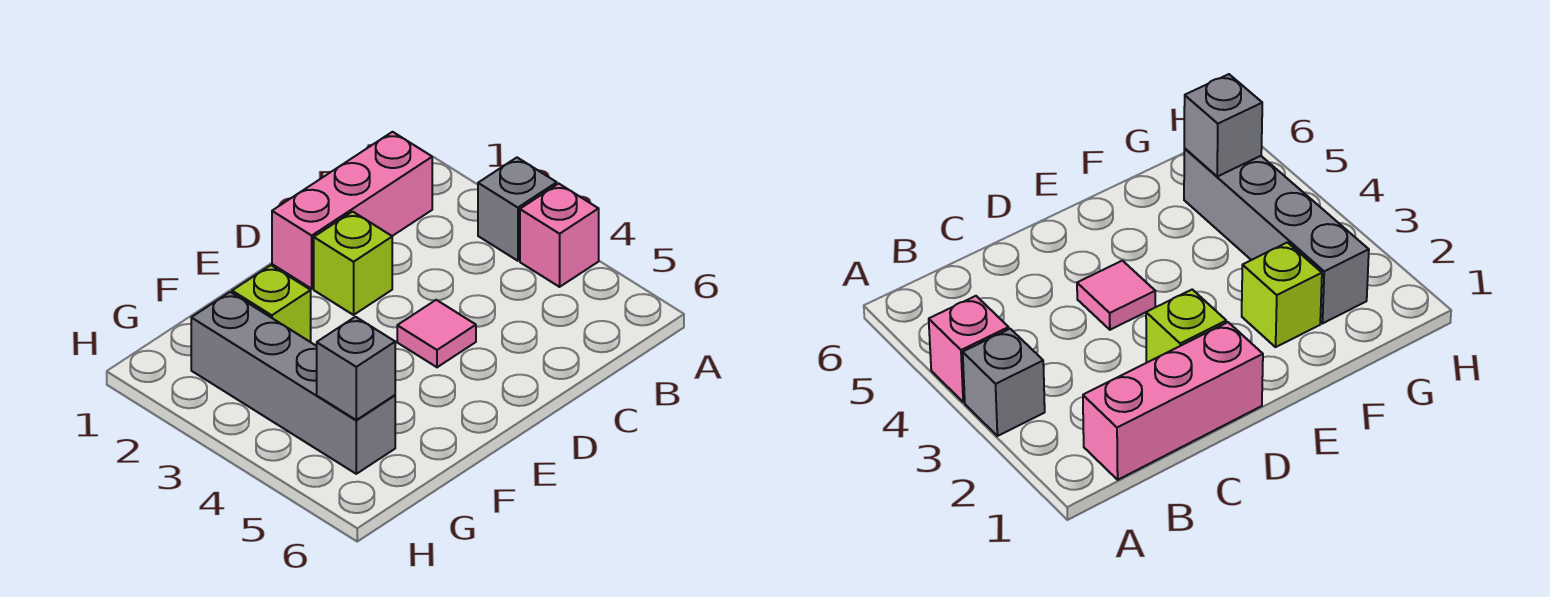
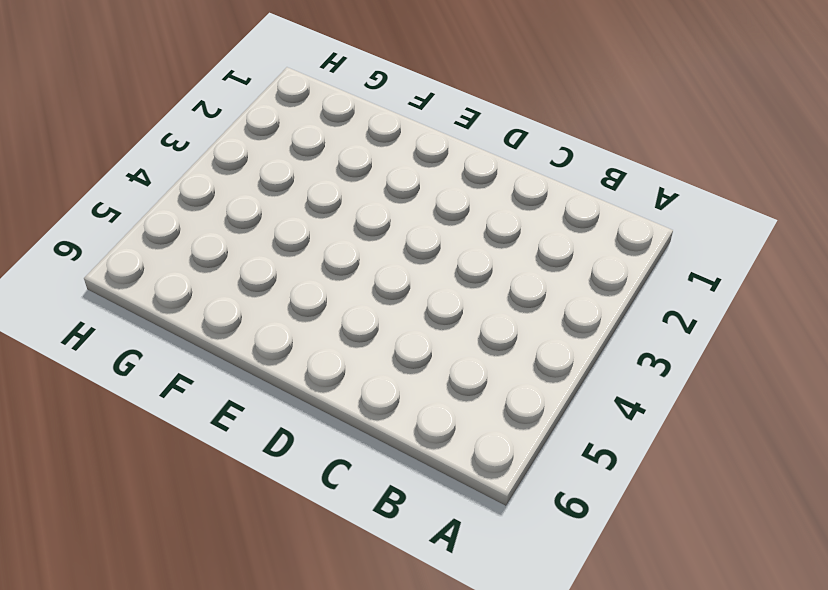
none -> grey 1x1 brick [478,158,557,261]
none -> pink 1x1 brick [520,184,599,287]

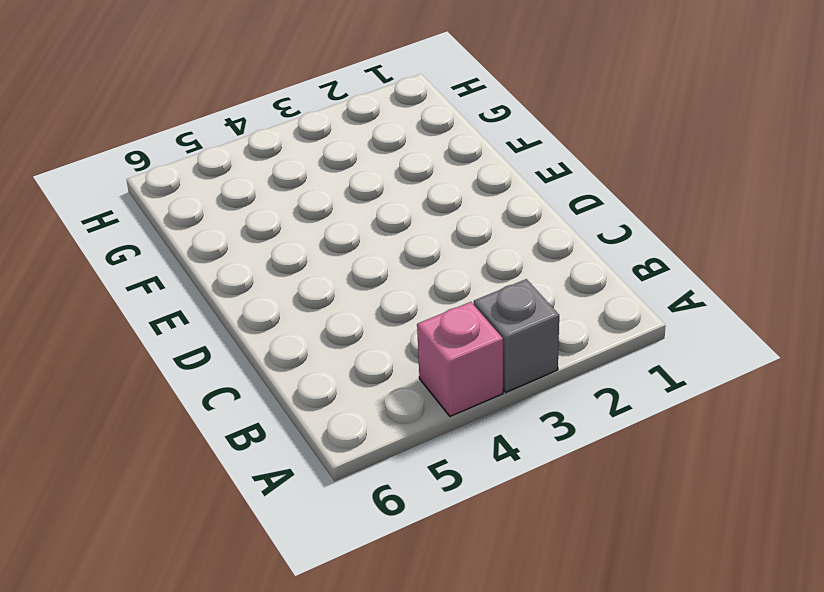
none -> pink 1x3 brick [272,132,432,289]
none -> lime 1x1 brick [314,212,392,315]

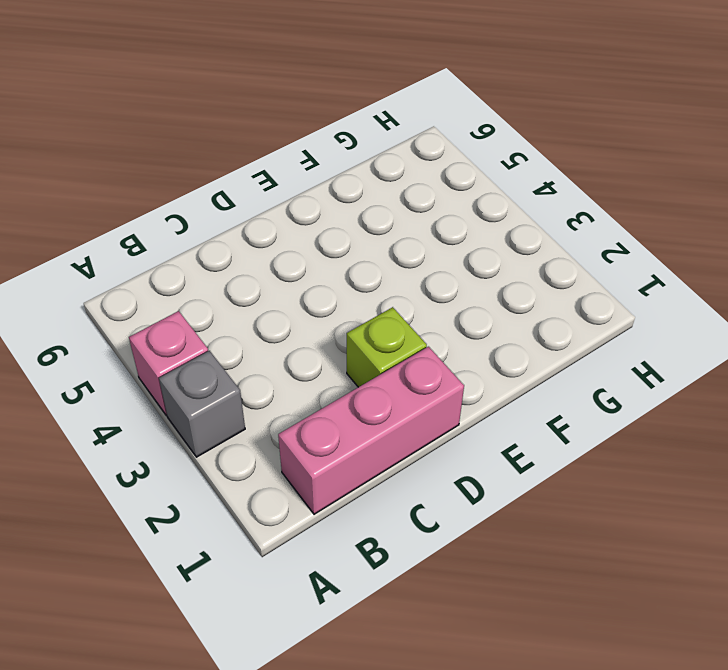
none -> pink 1x1 tile [397,300,476,367]
none -> lime 1x1 brick [232,265,311,342]

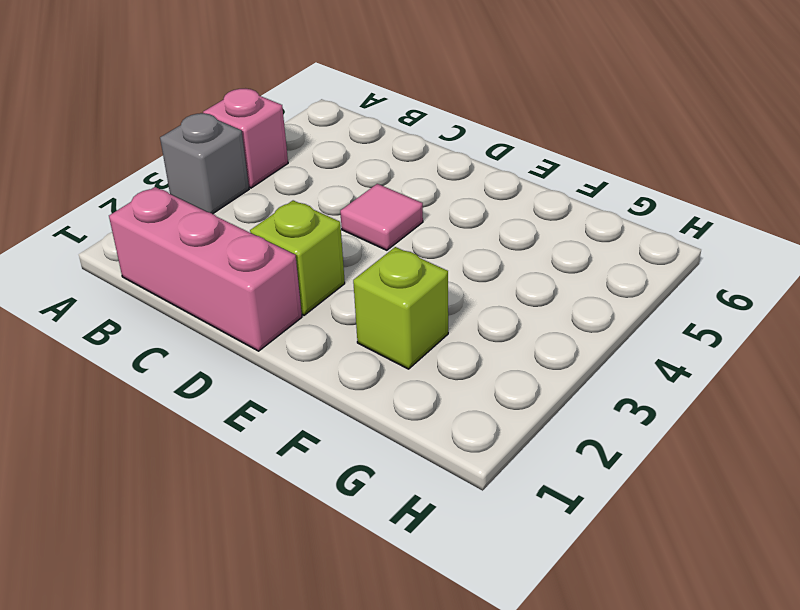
none -> grey 1x4 brick [191,292,395,474]
none -> grey 1x1 brick [317,317,395,420]

